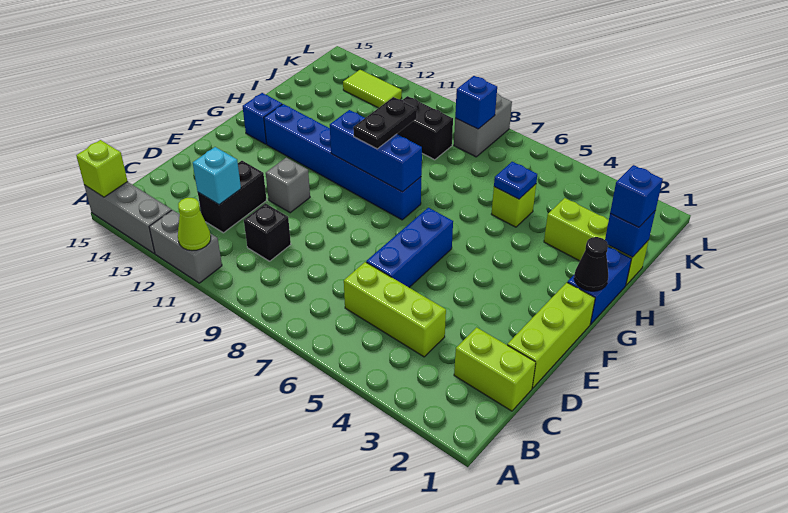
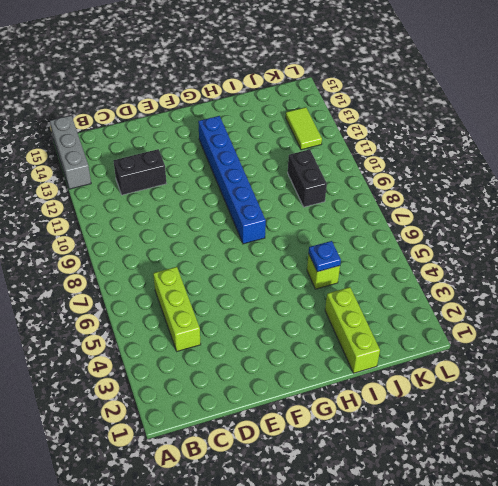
none -> grey 1x2 brick [149,210,222,283]
none -> lime 1x2 brick [454,327,536,411]
none -> black 1x1 brick [244,204,291,261]

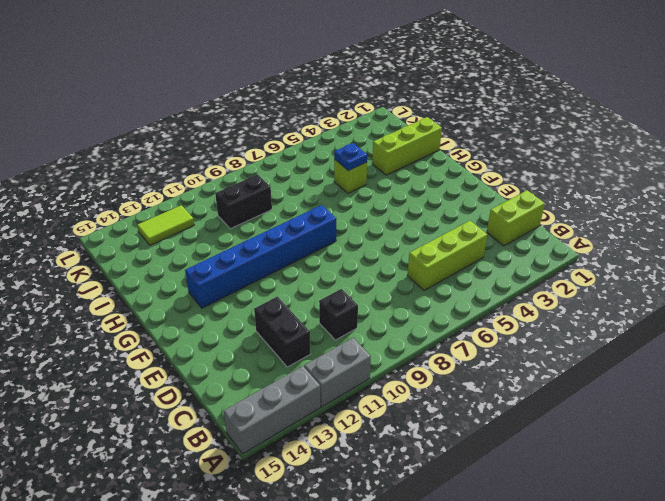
none -> lime 1x3 brick [507,283,595,388]
none -> blue 1x3 brick [366,208,453,287]
none -> grey 1x1 brick [266,158,310,213]

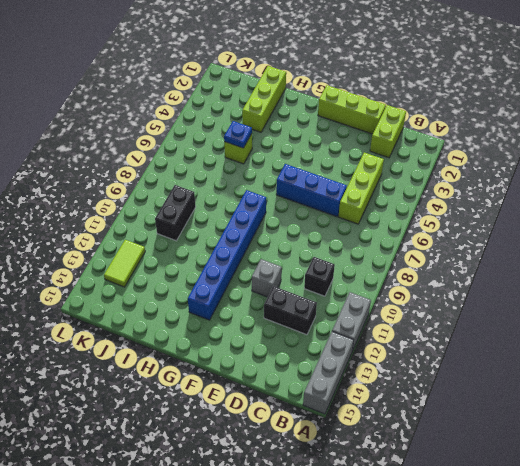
none -> blue 1x2 brick [567,247,631,324]
none -> blue 1x1 brick [243,93,282,144]
none -> grey 1x2 brick [454,93,512,157]

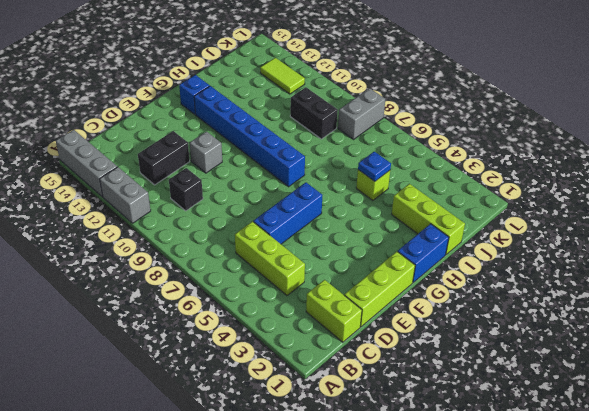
none -> lime 1x1 cone [178,198,211,251]
none -> lime 1x1 brick [76,140,128,197]
none -> cyan 1x1 brick [193,147,241,205]

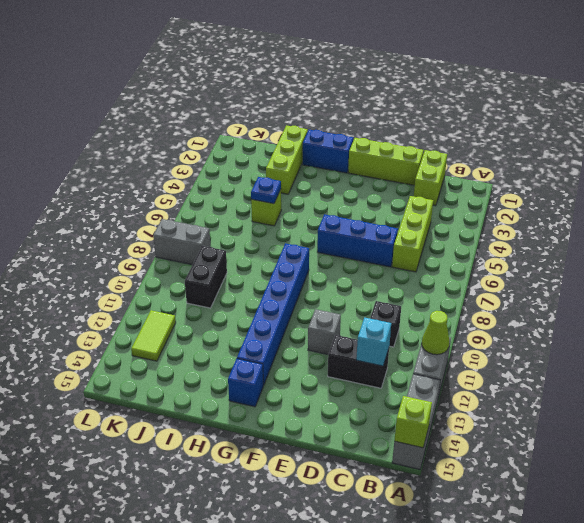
none -> black 1x1 cone [574,237,608,291]
none -> blue 1x3 brick [330,110,422,192]
none -> blue 1x1 brick [605,210,656,257]

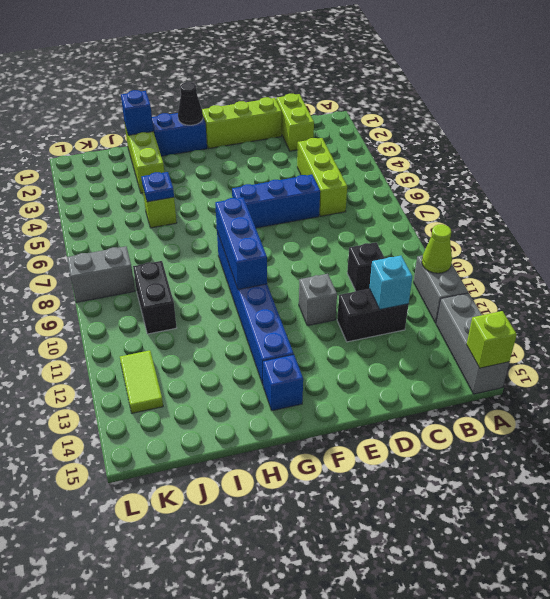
none -> blue 1x1 brick [455,76,497,129]
none -> black 1x2 plate [353,97,417,149]
none -> blue 1x1 brick [610,165,663,227]

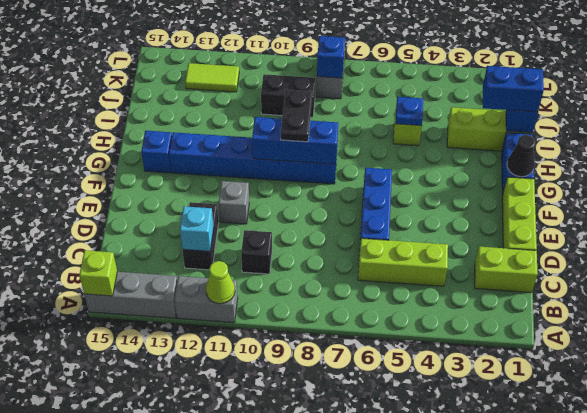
blue 1x2 brick [483,66,544,112] -> blue 1x1 brick [610,165,663,227]

